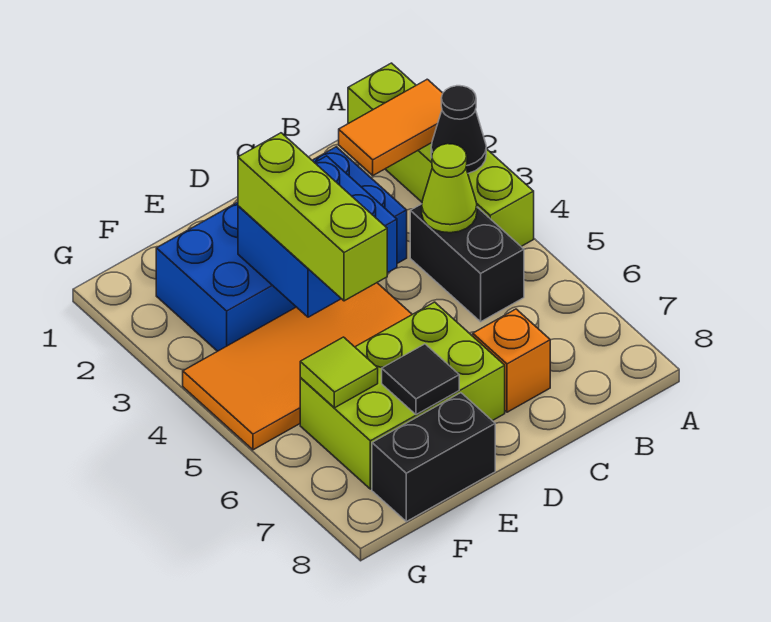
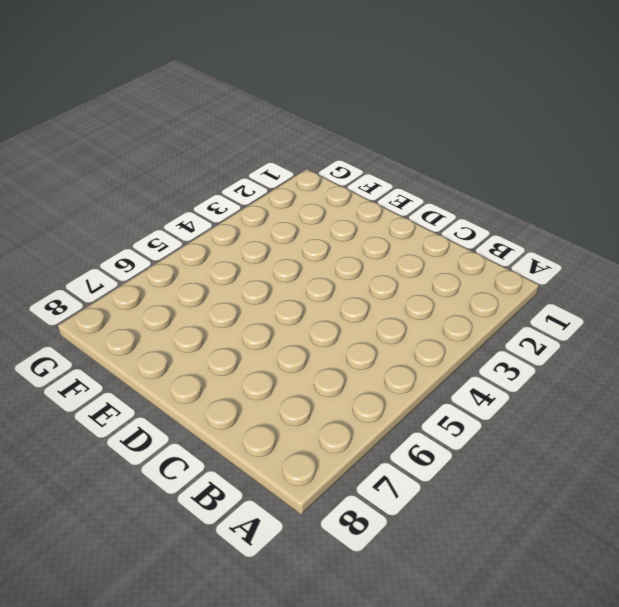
none -> lime 1x4 brick [348,63,534,246]
none -> black 1x2 brick [410,204,524,322]
none -> blue 2x4 brick [156,147,407,351]

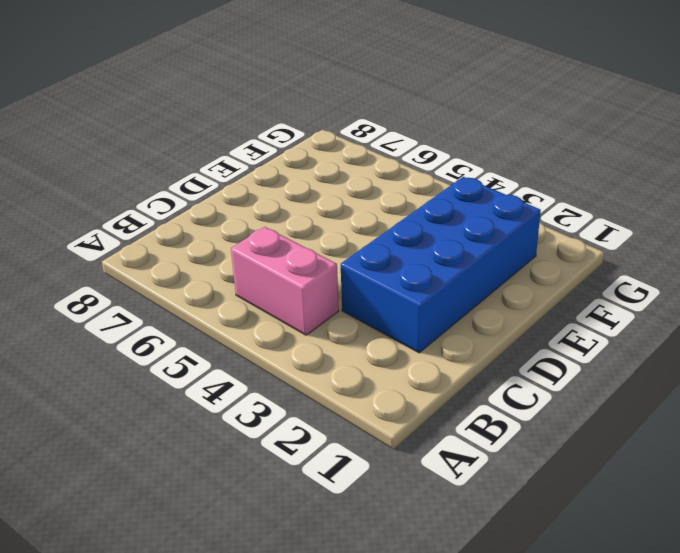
pink 1x2 brick [231,227,339,335] -> black 1x2 brick [410,204,524,322]
none -> lime 1x4 brick [348,63,534,246]
none -> orange 1x1 brick [473,309,550,412]
none -> orange 2x4 tile [183,283,412,450]

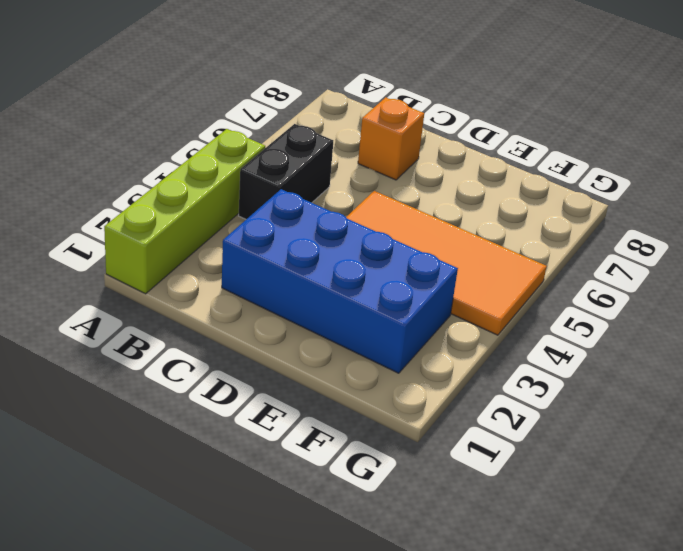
none -> lime 2x3 brick [300,302,505,489]
none -> black 1x2 brick [372,393,495,522]
none -> orange 1x2 tile [339,79,443,175]

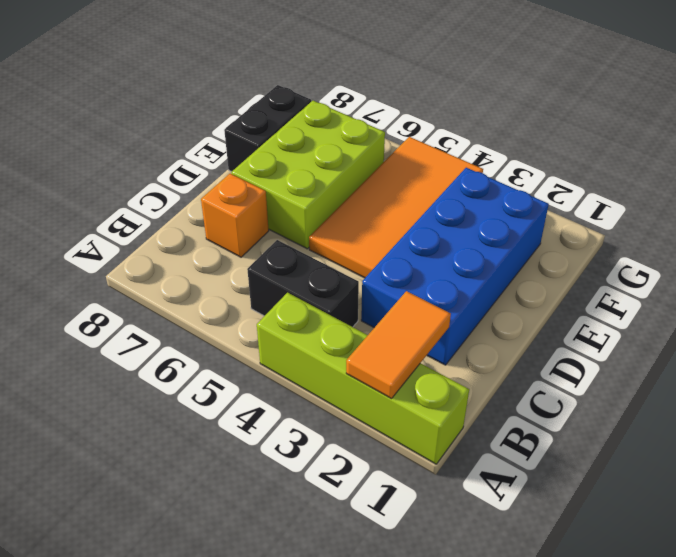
none -> black 1x1 cone [431,86,486,173]
none -> lime 1x1 cone [422,144,477,233]
none -> blue 2x2 brick [238,156,397,317]

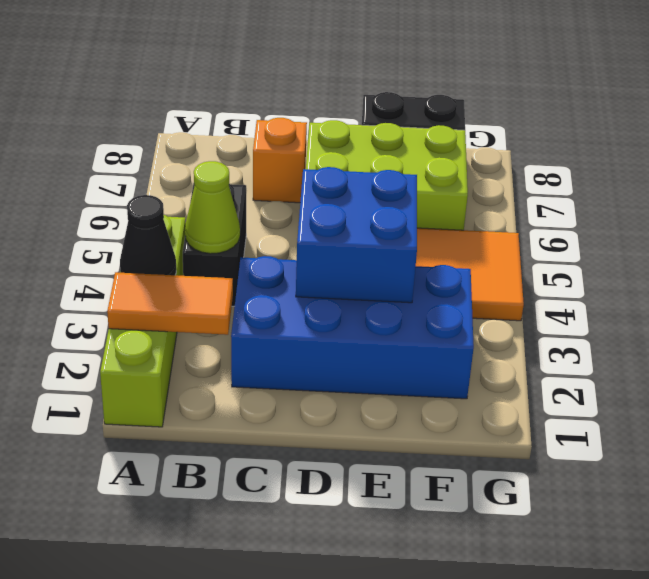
none -> black 1x1 tile [382,344,459,415]
none -> lime 1x1 tile [300,337,378,408]
none -> lime 1x3 brick [238,133,387,301]

